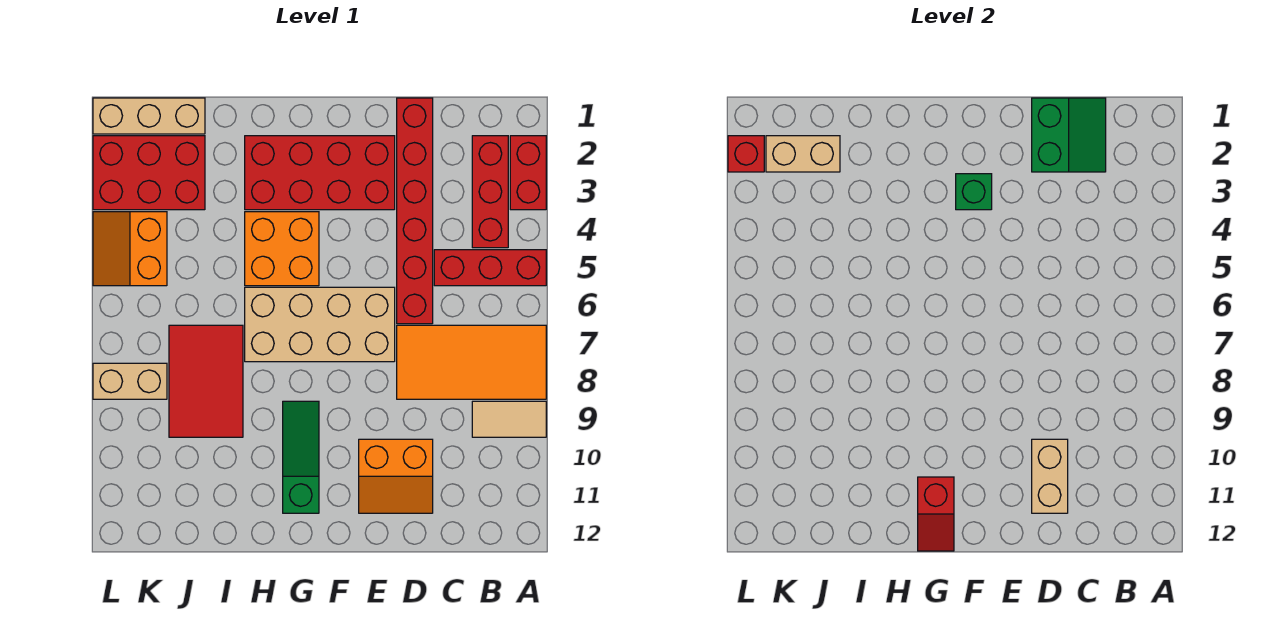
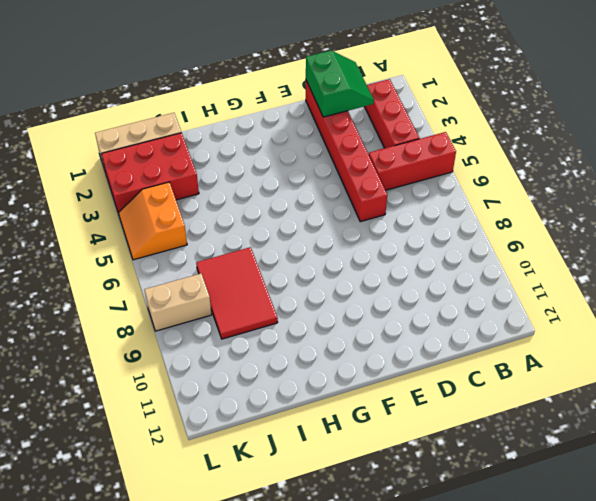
none -> red 1x2 brick [510,136,546,210]
none -> orange 2x4 tile [397,325,546,399]
none -> tan 1x2 tile [472,401,546,437]

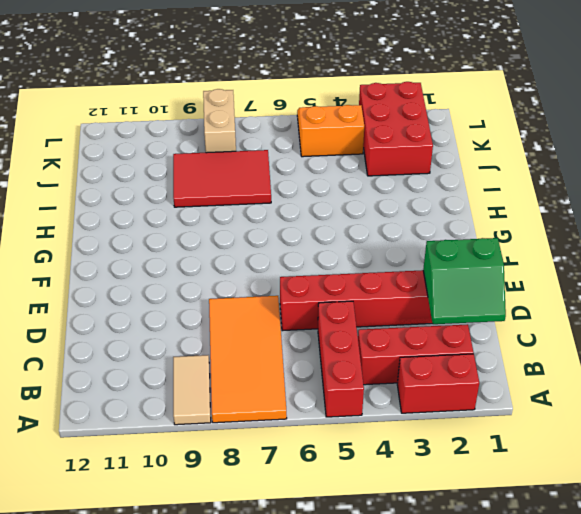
none -> orange 2x2 slope [359,439,433,513]
none -> red 2x4 brick [245,136,395,210]
none -> tan 2x4 brick [245,287,395,362]

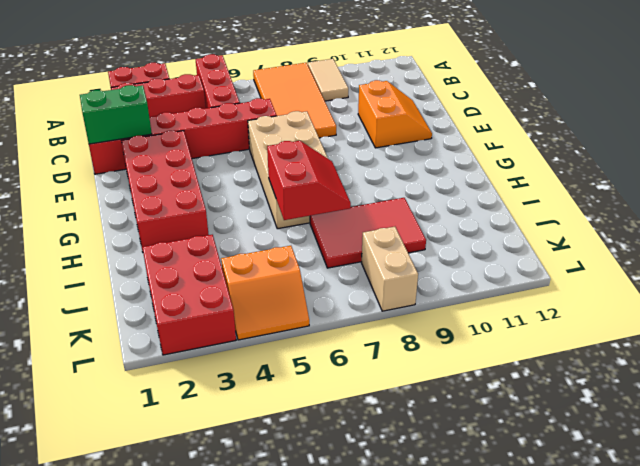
red 2x2 slope [267,141,351,220] -> none
none -> orange 2x2 brick [245,212,319,286]
none -> green 1x3 slope [283,401,319,513]
none -> tan 1x3 brick [93,98,205,134]

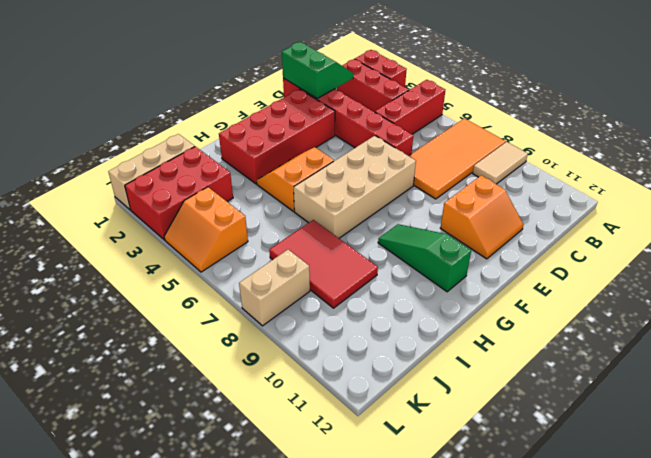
orange 2x2 slope [257,147,334,211] -> orange 2x2 brick [245,212,319,286]
none -> tan 1x2 brick [1032,439,1068,513]
none -> green 1x1 brick [956,174,992,210]
none -> red 1x2 slope [918,477,954,551]

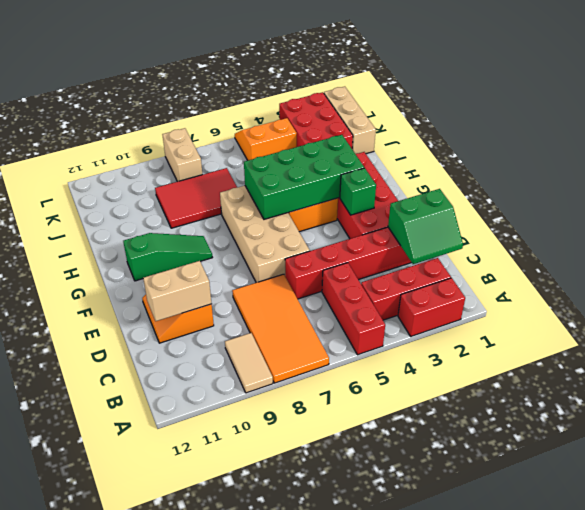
green 2x4 brick [244,135,364,219] -> none
none -> red 1x2 slope [918,477,954,551]
none -> tan 1x2 brick [766,136,840,172]
none -> red 1x1 brick [728,136,764,172]

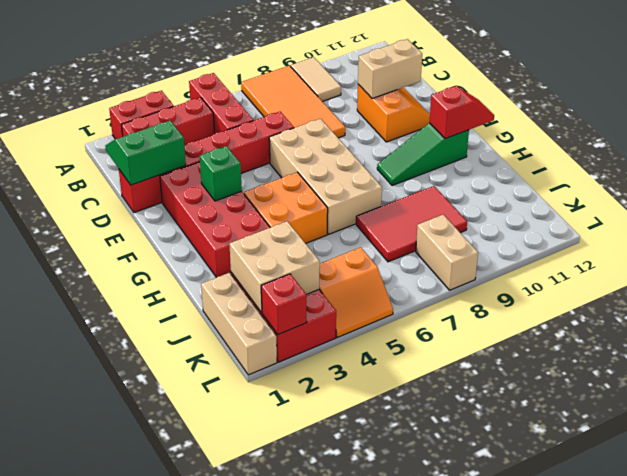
tan 2x2 brick [229,221,320,313] -> tan 1x2 brick [766,136,840,172]

